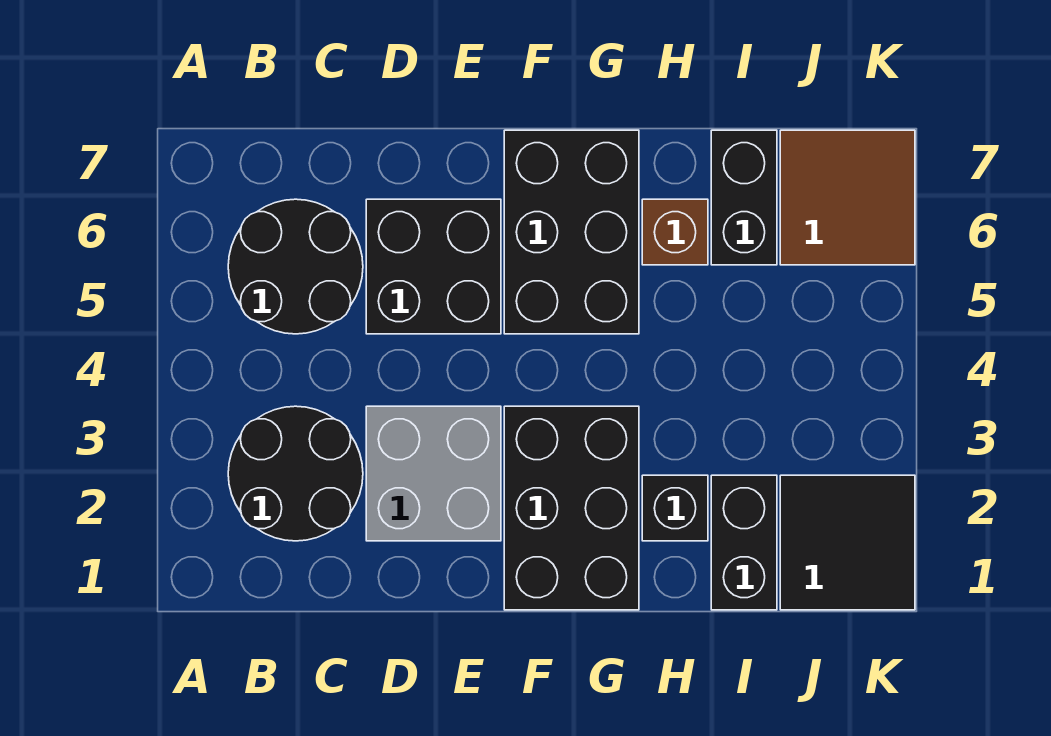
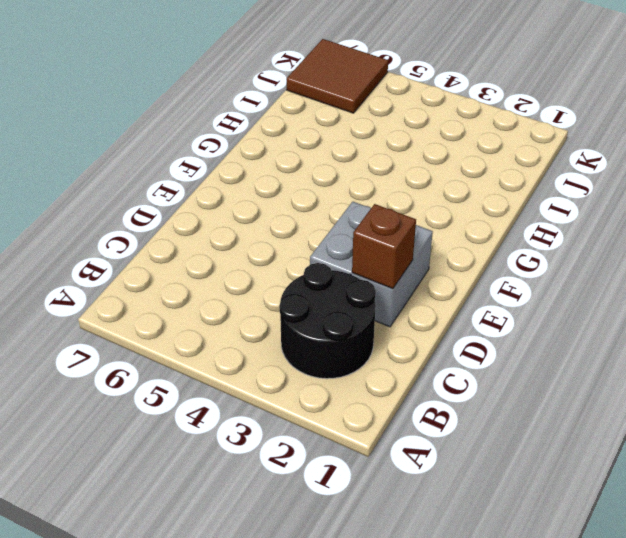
brown 1x1 brick [352,204,416,289] -> brown 1x1 brick moved to [642,199,708,265]
none -> black 2x2 round brick [228,199,363,334]
none -> black 2x2 brick [366,199,501,334]
none -> black 2x3 brick [504,406,639,610]

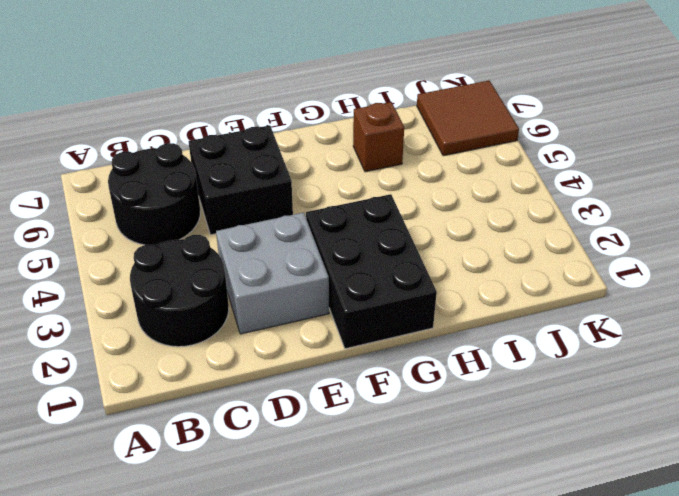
none -> black 2x3 brick [504,130,639,334]
none -> black 1x1 brick [642,475,708,541]
none -> black 1x2 brick [711,475,777,610]

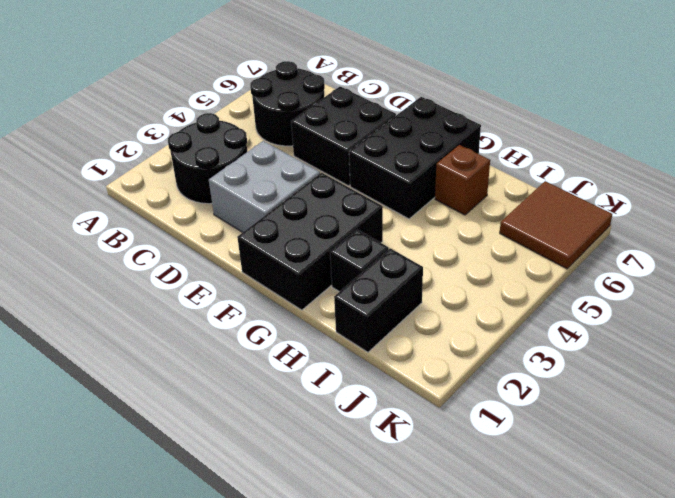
none -> black 1x2 brick [711,130,777,265]
none -> black 2x2 tile [780,475,915,610]

